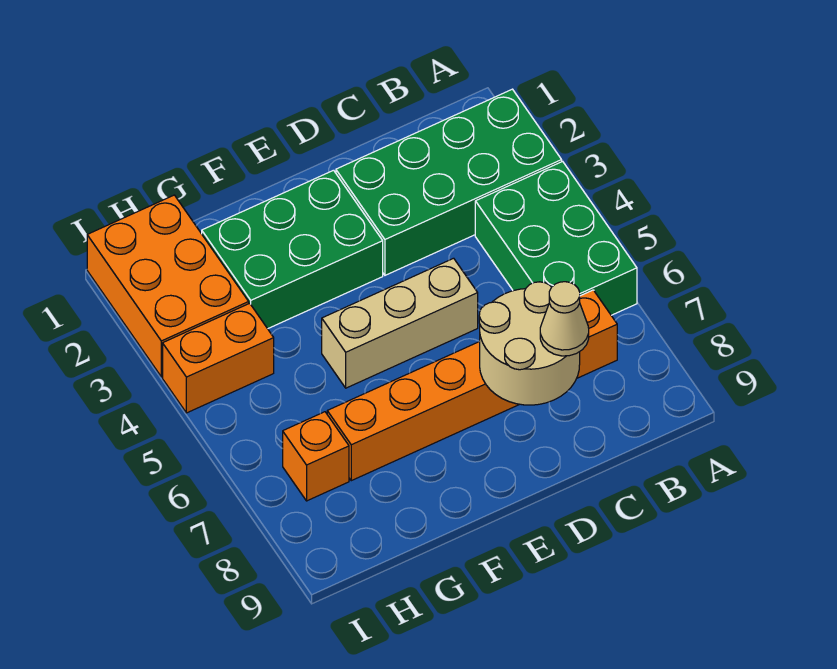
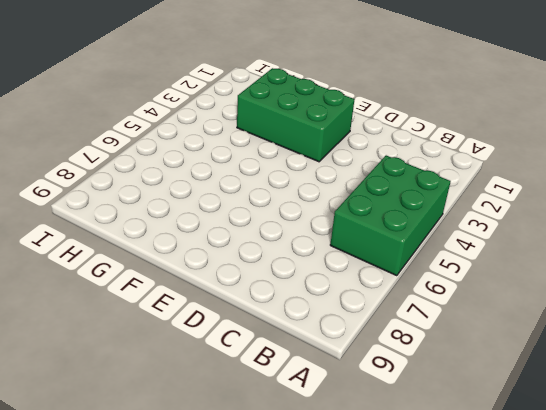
none -> green 2x4 brick [336,89,562,275]
none -> orange 1x6 brick [327,290,617,481]

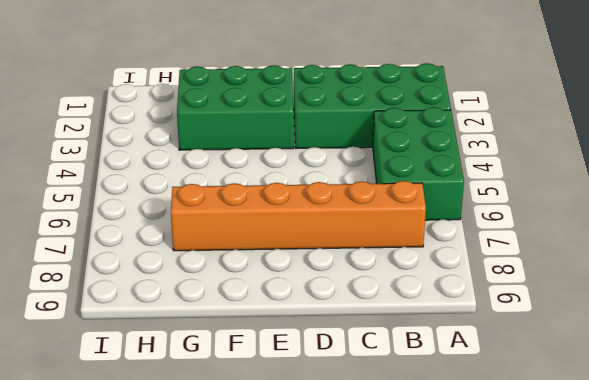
none -> tan 1x3 brick [322,258,478,388]
none -> orange 2x3 brick [87,195,249,377]

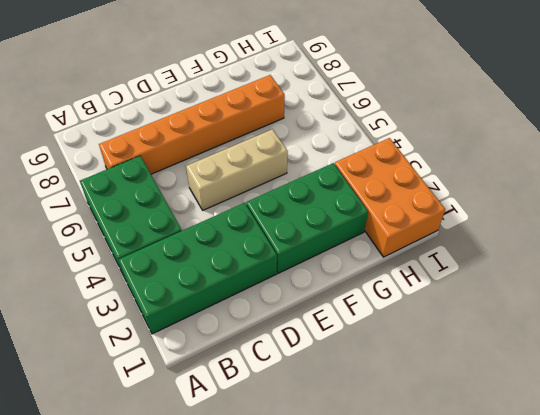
none -> orange 1x2 brick [163,303,274,413]
none -> orange 1x1 brick [283,412,349,501]

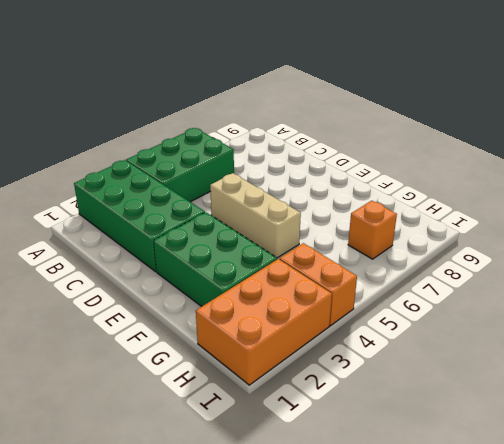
none -> orange 1x6 brick [327,290,617,481]
none -> tan 2x2 round brick [479,282,580,405]

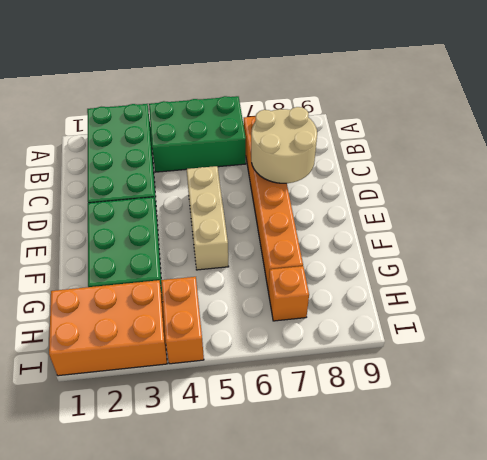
none -> tan 1x1 cone [540,282,589,356]

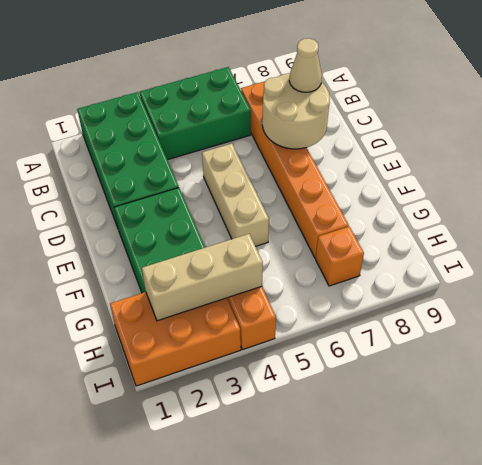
tan 1x3 brick [142,234,263,321] -> none

